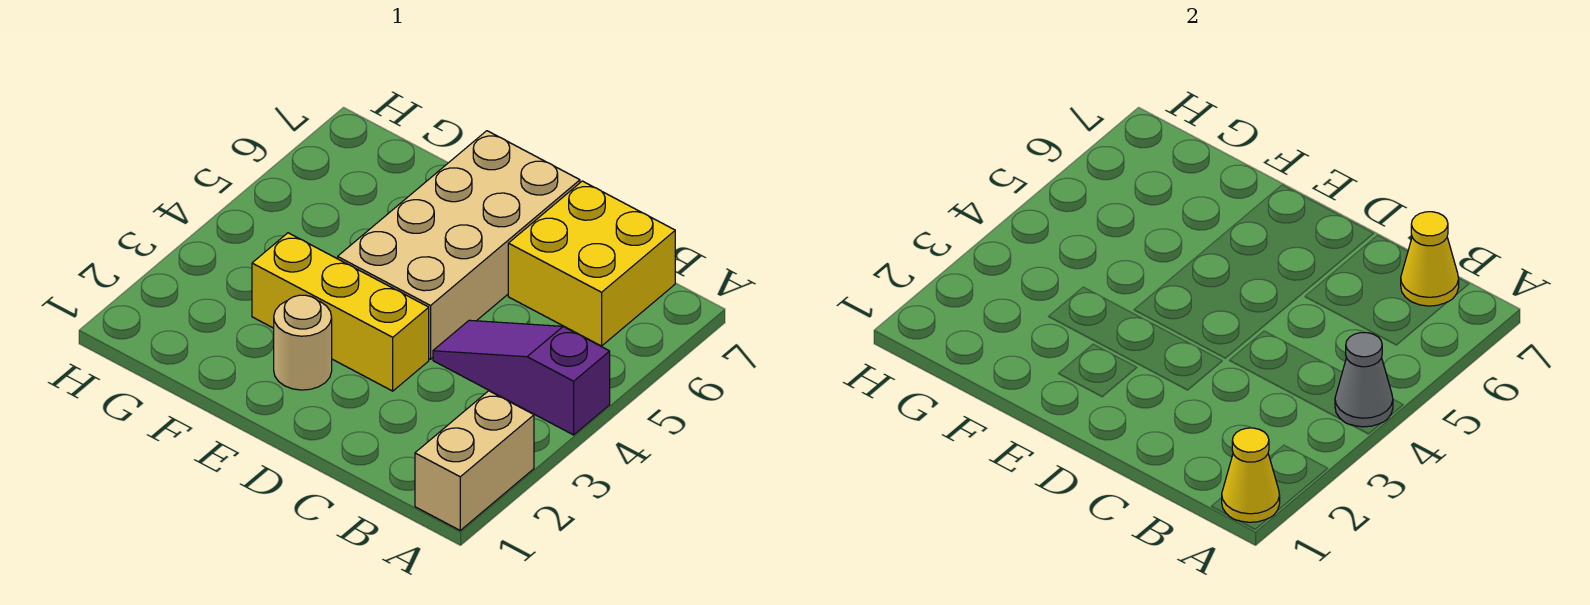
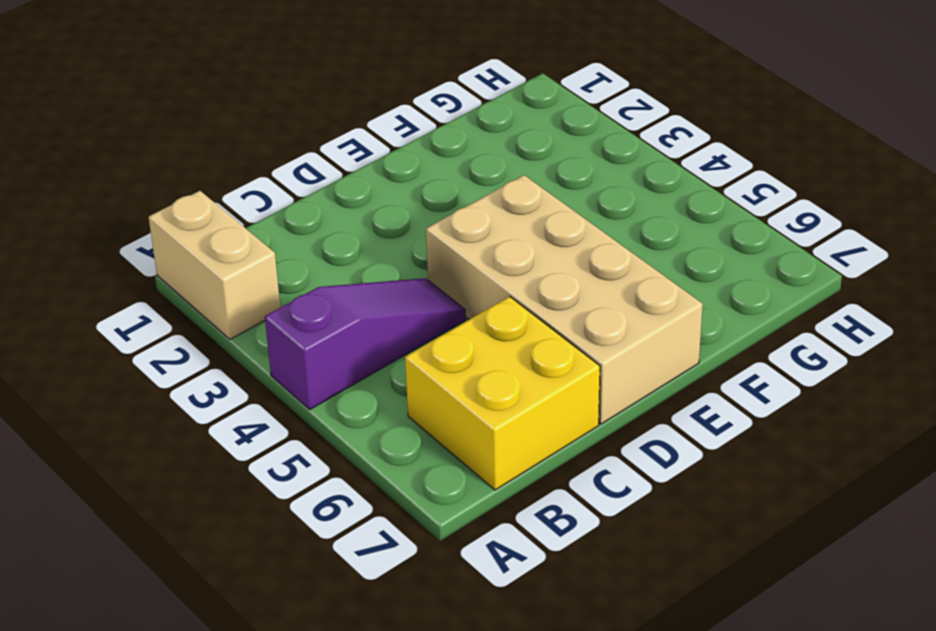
none -> yellow 1x3 brick [252,233,429,391]
none -> tan 1x1 round brick [274,295,332,390]

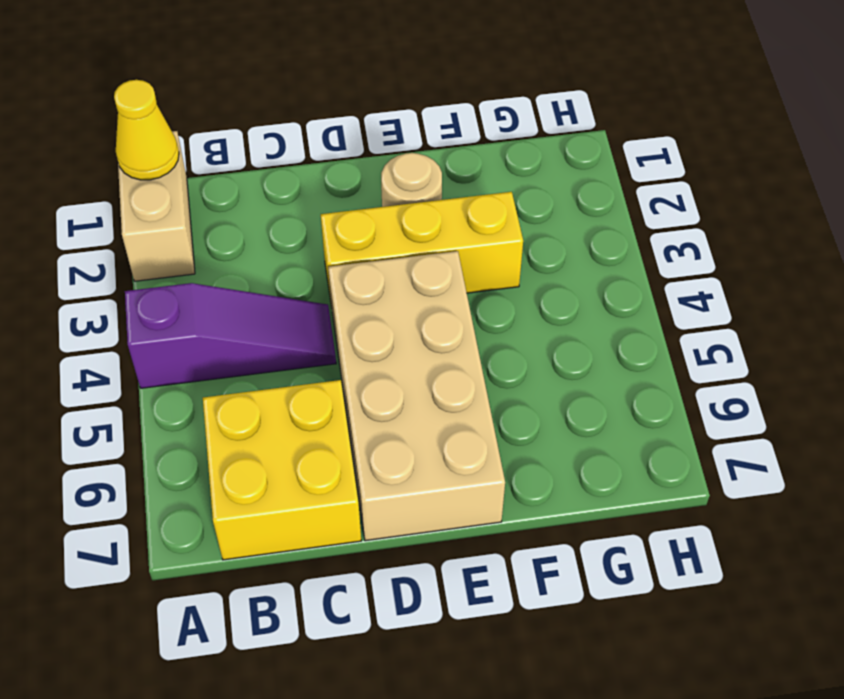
none -> grey 1x1 cone [1335,333,1393,427]
none -> yellow 1x1 cone [1401,212,1459,306]

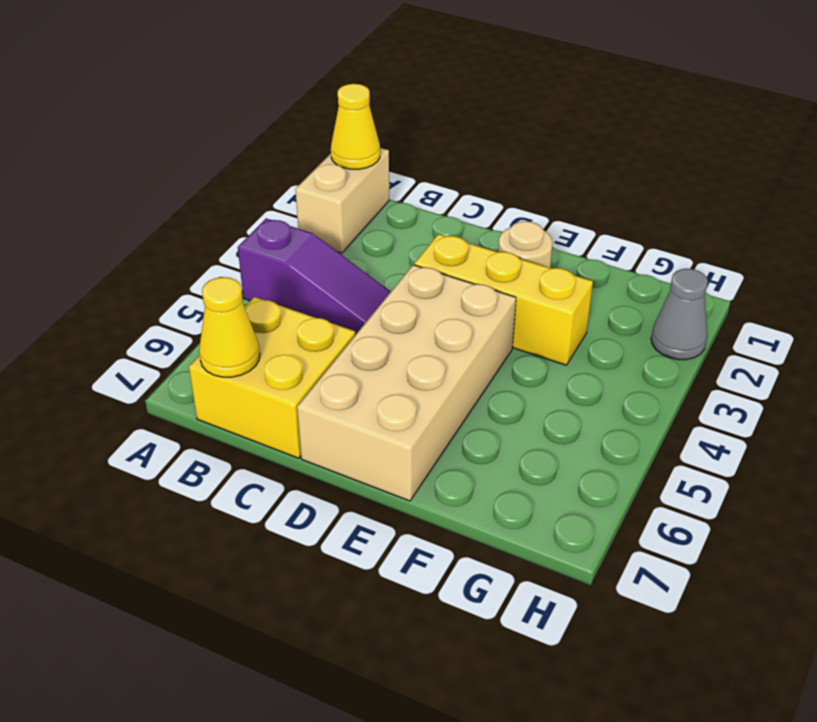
grey 1x1 cone [651,269,708,360] -> grey 1x1 cone moved to [1335,333,1393,427]

